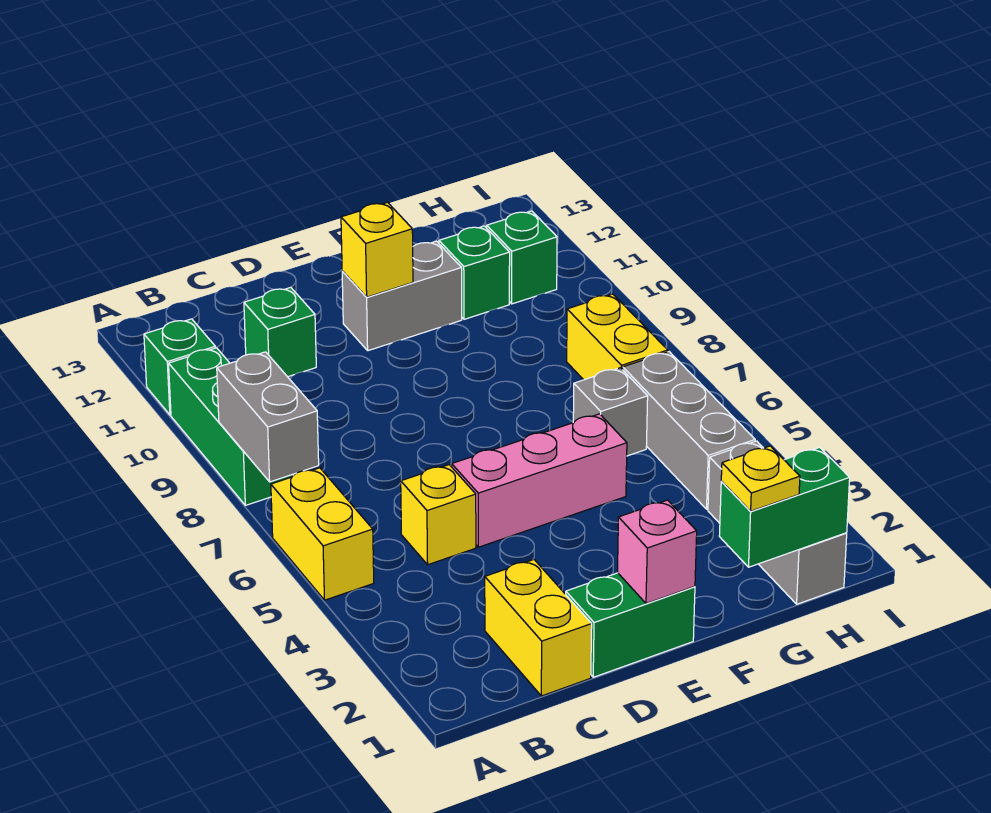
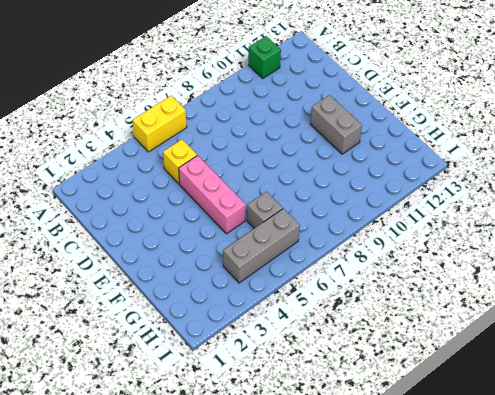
none -> green 1x3 brick [169,348,293,505]
none -> yellow 1x2 brick [485,560,592,696]
none -> green 1x1 brick [244,287,316,377]

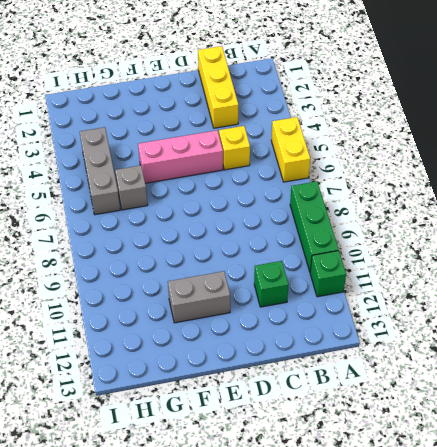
yellow 1x3 brick [198,46,238,128] -> yellow 1x2 brick [485,560,592,696]
none -> green 1x2 brick [566,573,695,677]
none -> green 1x1 brick [439,226,510,319]
none -> grey 1x3 brick [708,441,847,604]

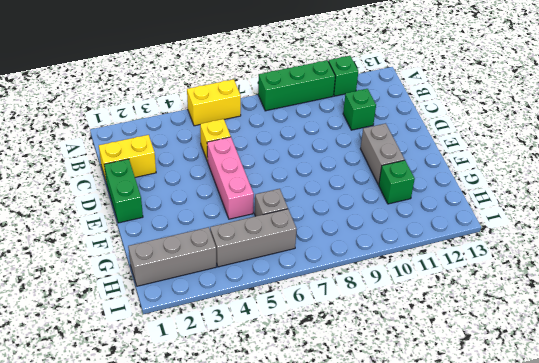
none -> yellow 1x2 brick [567,294,668,380]
none -> green 1x1 brick [487,211,557,304]
none -> grey 1x2 brick [217,352,319,482]

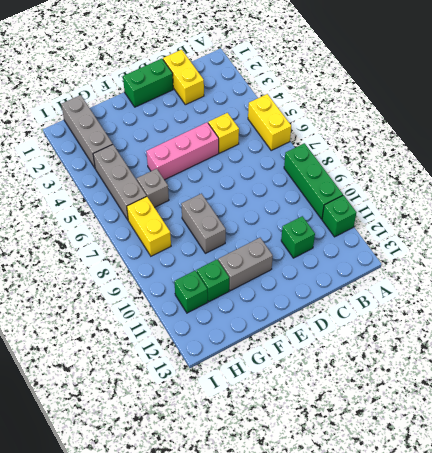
grey 1x2 brick [181,194,226,253] -> grey 1x2 brick moved to [217,352,319,482]
none -> pink 1x1 brick [618,500,697,604]
none -> yellow 1x1 brick [341,202,413,297]
none -> green 1x2 brick [719,447,850,567]

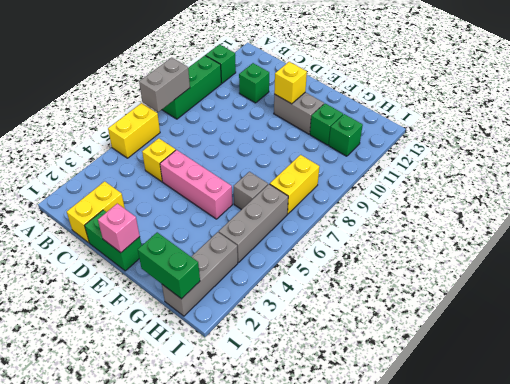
none -> yellow 1x1 plate [721,446,800,511]

